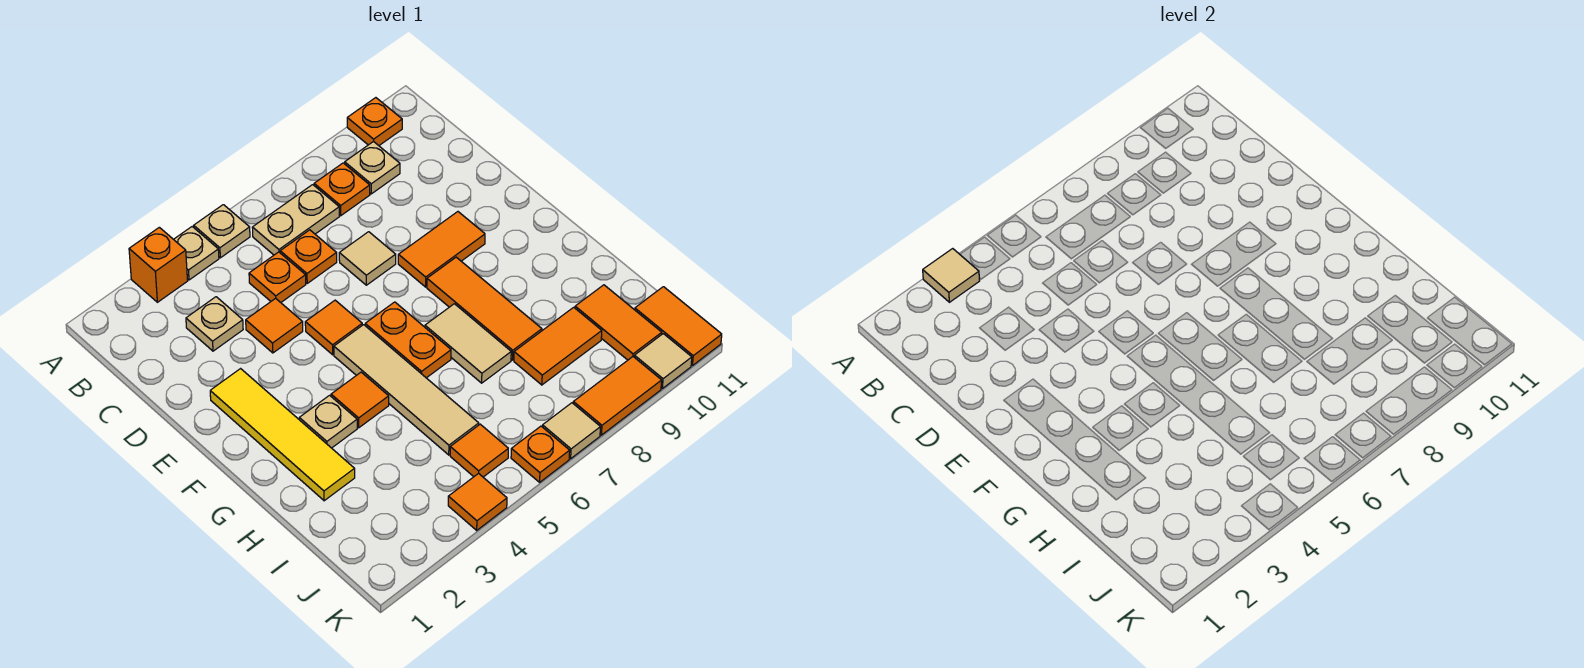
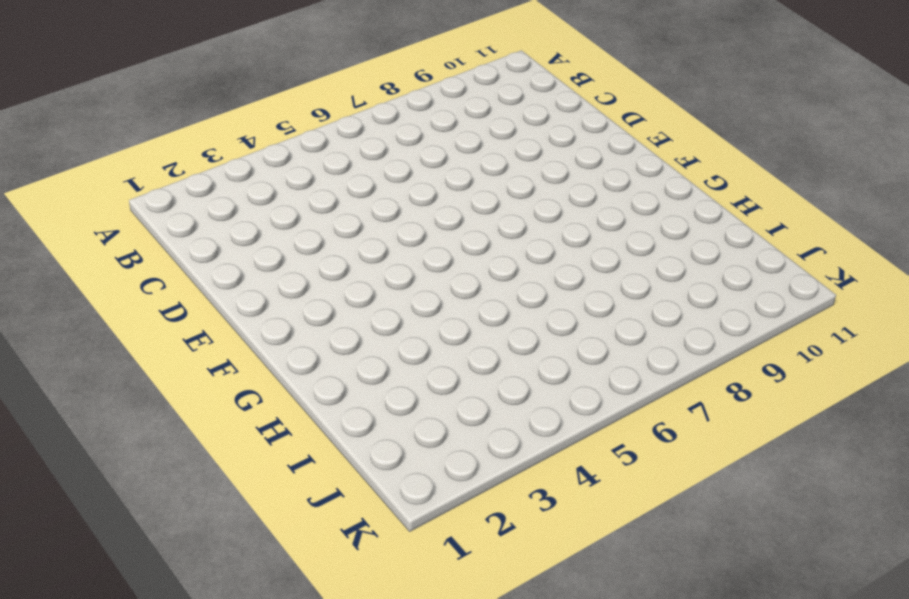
none -> orange 1x1 brick [129,227,188,302]
none -> tan 1x1 plate [174,227,219,280]
none -> tan 1x1 plate [194,205,250,258]
none -> orange 1x1 plate [347,98,402,146]

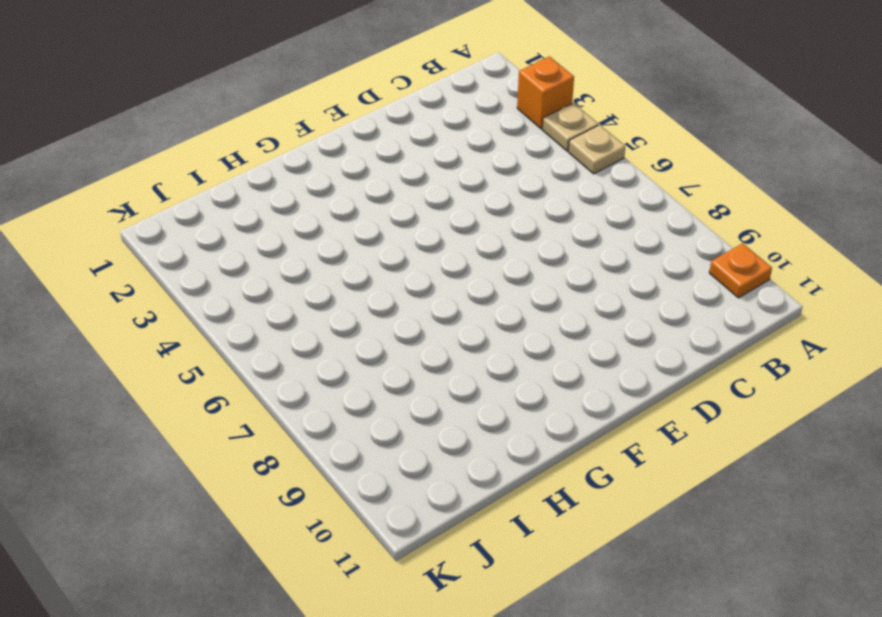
none -> tan 1x2 plate [252,185,339,255]
none -> orange 1x1 plate [314,163,370,216]
none -> tan 1x1 plate [345,141,400,194]
none -> tan 1x1 plate [186,297,243,351]

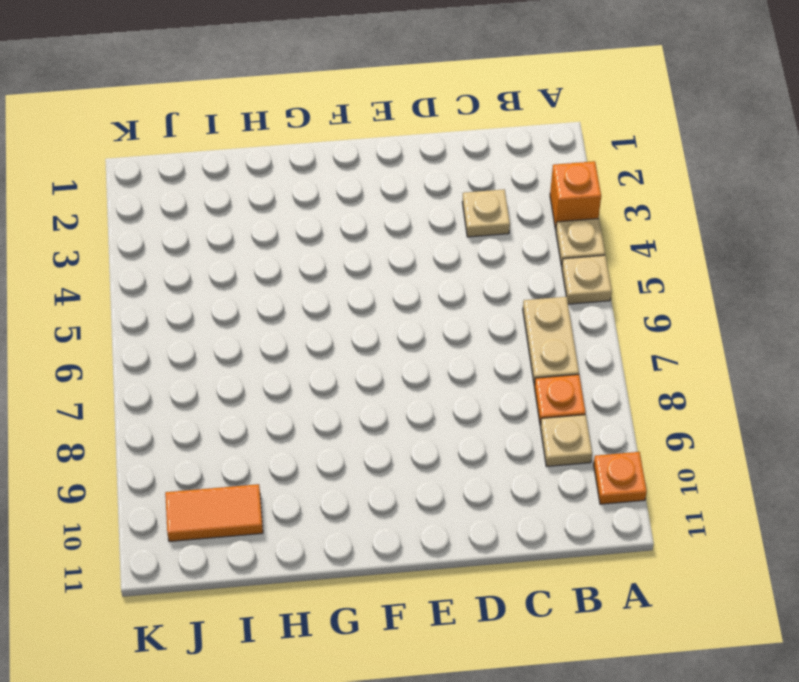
none -> orange 1x1 plate [249,252,306,302]
none -> orange 1x1 plate [280,230,337,283]
none -> orange 1x1 tile [246,298,303,353]
none -> tan 1x1 tile [339,232,396,285]

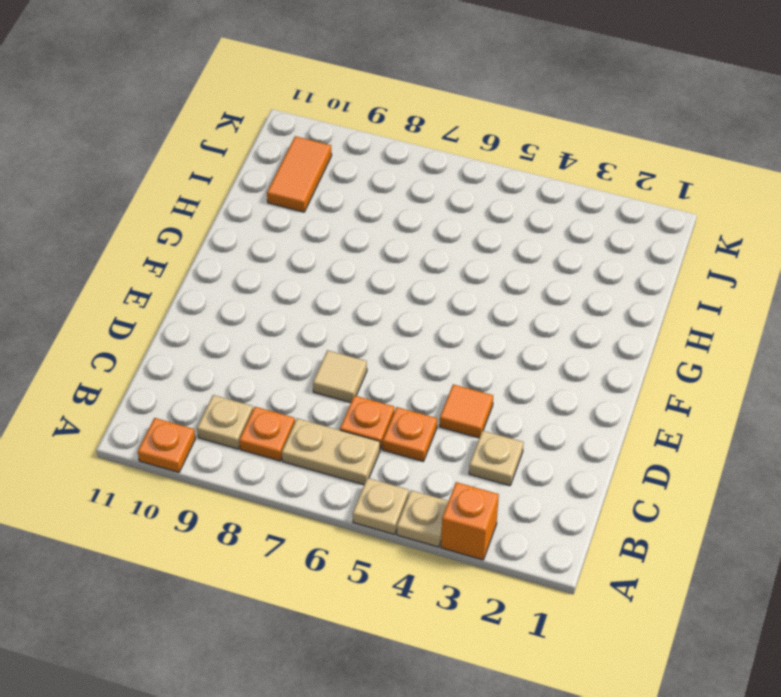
none -> yellow 1x4 tile [210,369,355,501]
none -> orange 1x1 tile [305,300,362,355]
none -> orange 1x2 tile [398,212,485,287]
none -> tan 1x4 tile [334,325,479,455]

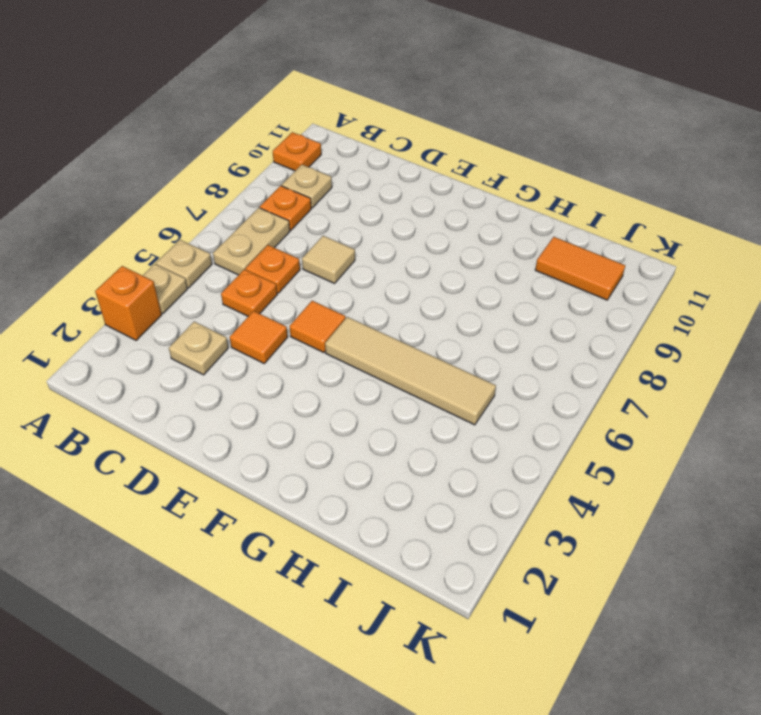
none -> yellow 1x4 tile [210,369,355,501]
none -> orange 1x2 tile [398,212,485,287]
none -> orange 1x2 plate [365,302,451,378]
none -> orange 1x3 tile [427,257,542,360]

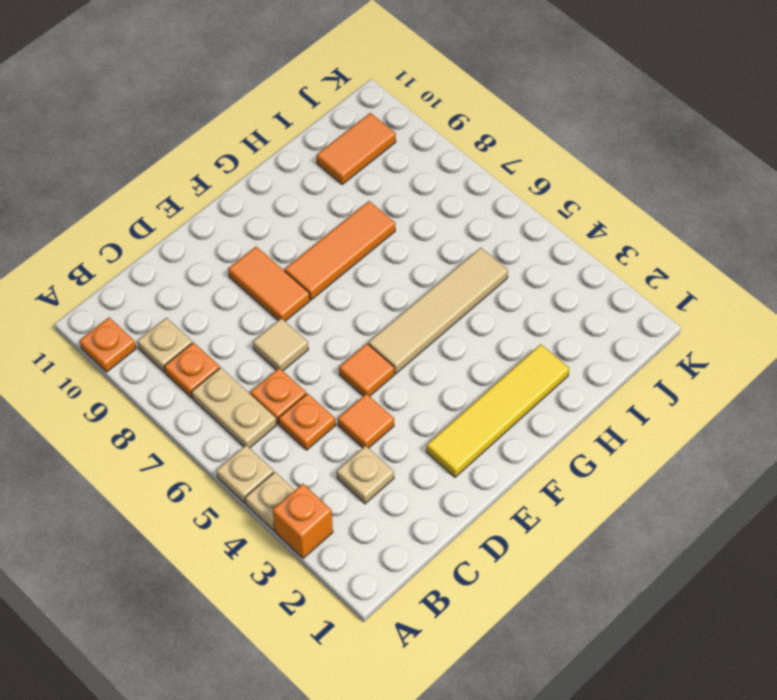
none -> orange 1x2 plate [365,302,451,378]
none -> tan 1x1 plate [299,395,357,448]
none -> orange 1x1 tile [331,372,389,428]
none -> tan 1x2 tile [425,304,511,383]

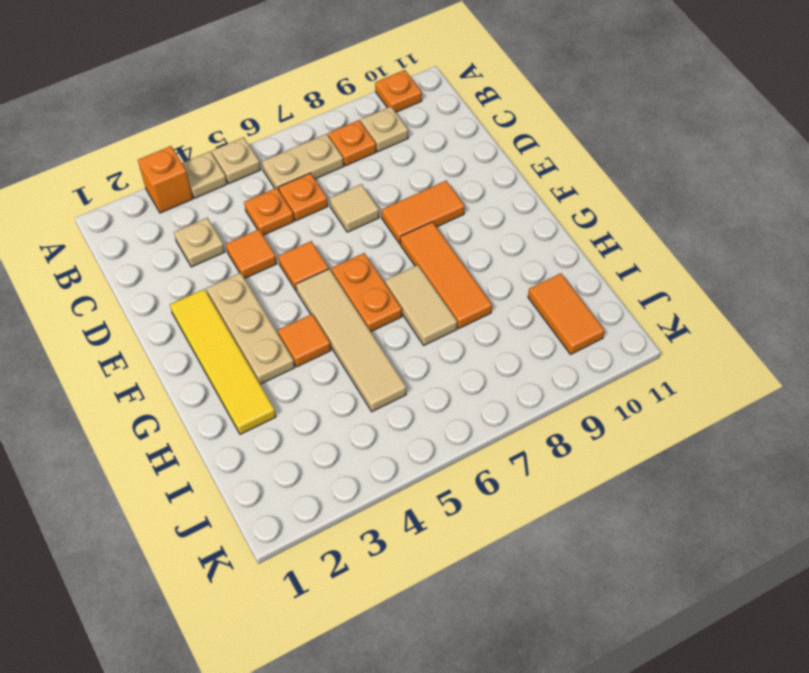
tan 1x3 plate [207,273,295,384] -> tan 1x1 plate [299,395,357,448]
none -> orange 1x2 tile [514,307,602,385]
none -> orange 1x1 tile [450,424,508,477]
none -> orange 1x2 tile [635,287,722,366]
none -> orange 1x1 tile [448,473,507,530]

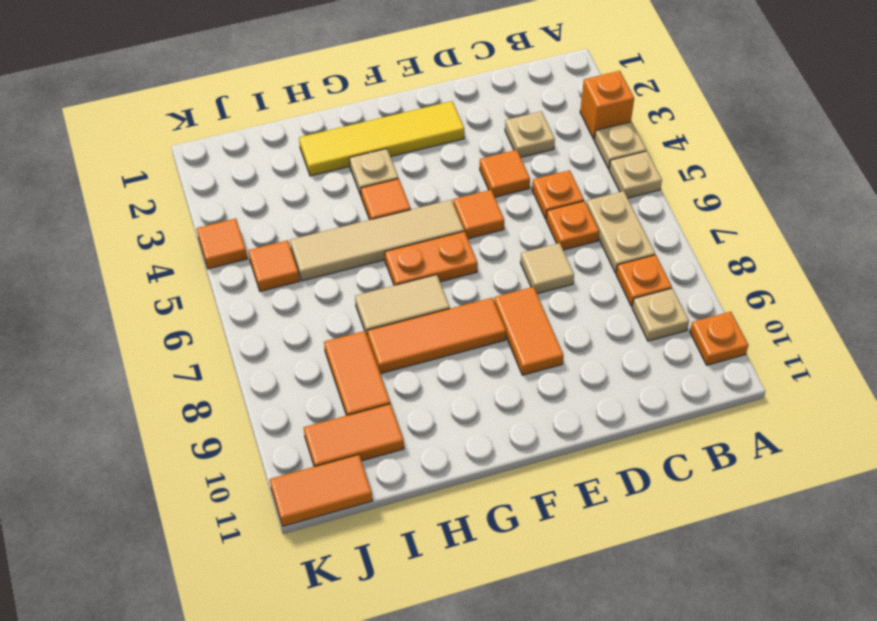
none -> orange 1x1 plate [511,426,570,482]
none -> tan 1x1 tile [542,403,600,459]
none -> orange 1x2 tile [573,357,662,435]
none -> tan 1x1 tile [634,334,692,388]

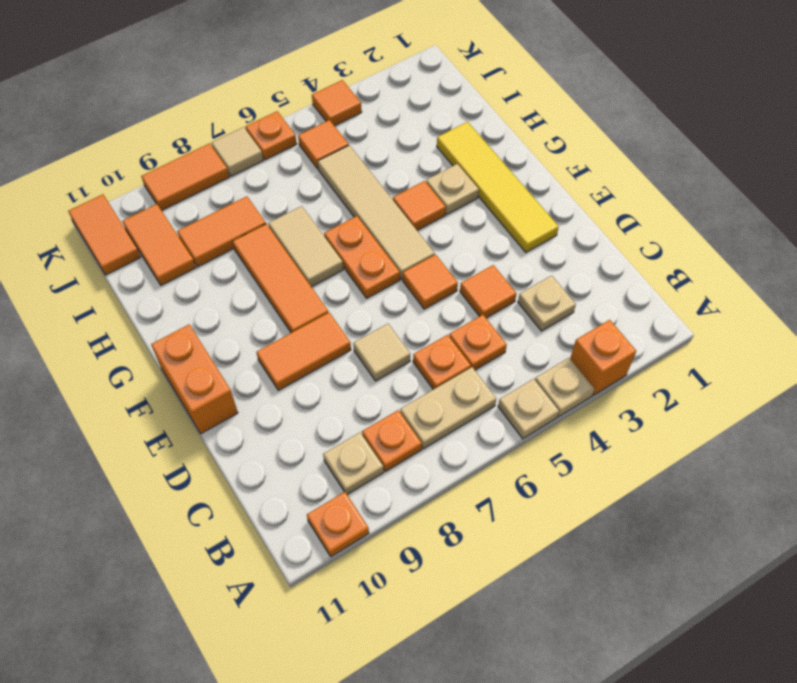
orange 1x2 brick [151,325,238,434] -> none
none -> tan 1x1 tile [634,334,692,388]
none -> tan 1x1 tile [923,249,980,302]

